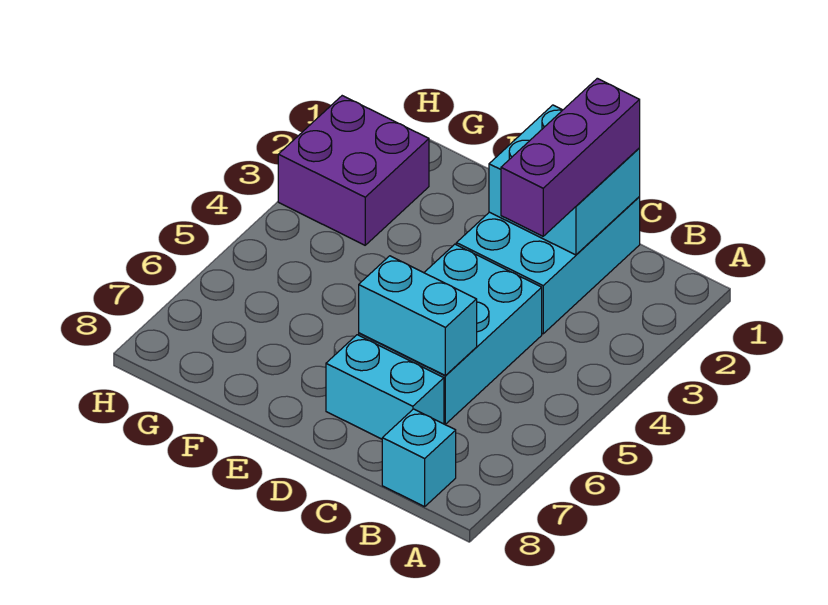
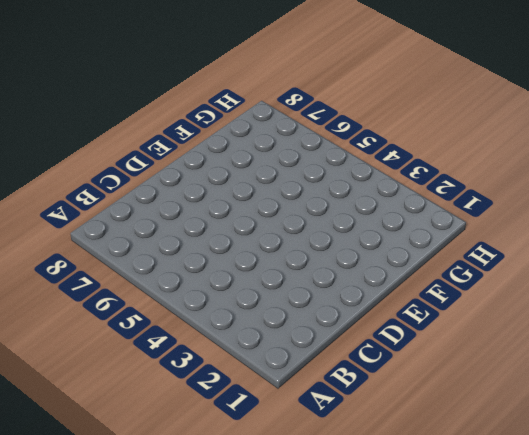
none -> cyan 1x1 brick [382,409,456,507]
none -> cyan 2x3 brick [456,197,640,334]

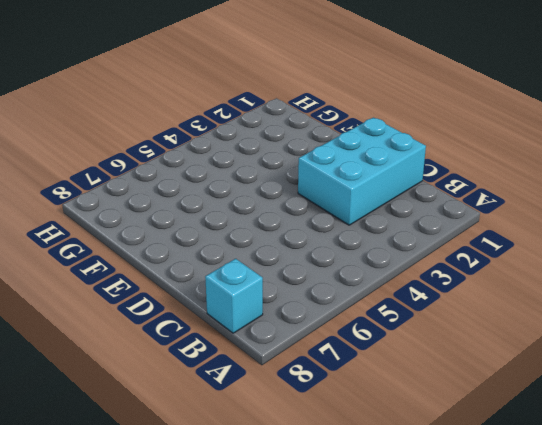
none -> cyan 2x3 brick [359,244,542,424]
none -> cyan 1x2 brick [326,335,444,439]

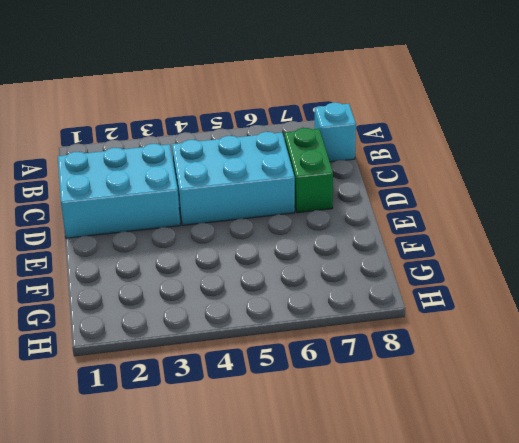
green 1x2 brick [284,128,333,213] -> cyan 1x2 brick [326,335,444,439]
none -> purple 2x2 brick [278,96,429,245]
none -> cyan 2x2 brick [489,105,640,255]

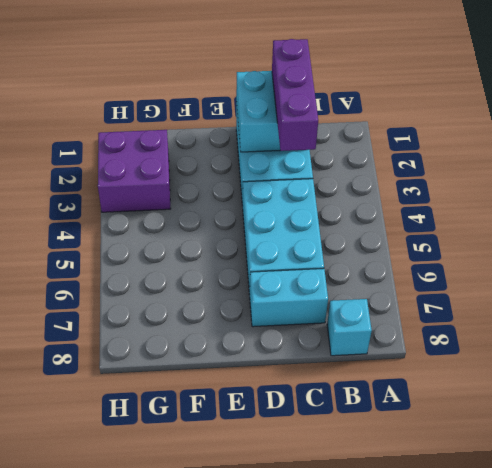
none -> cyan 1x2 brick [359,256,477,375]

